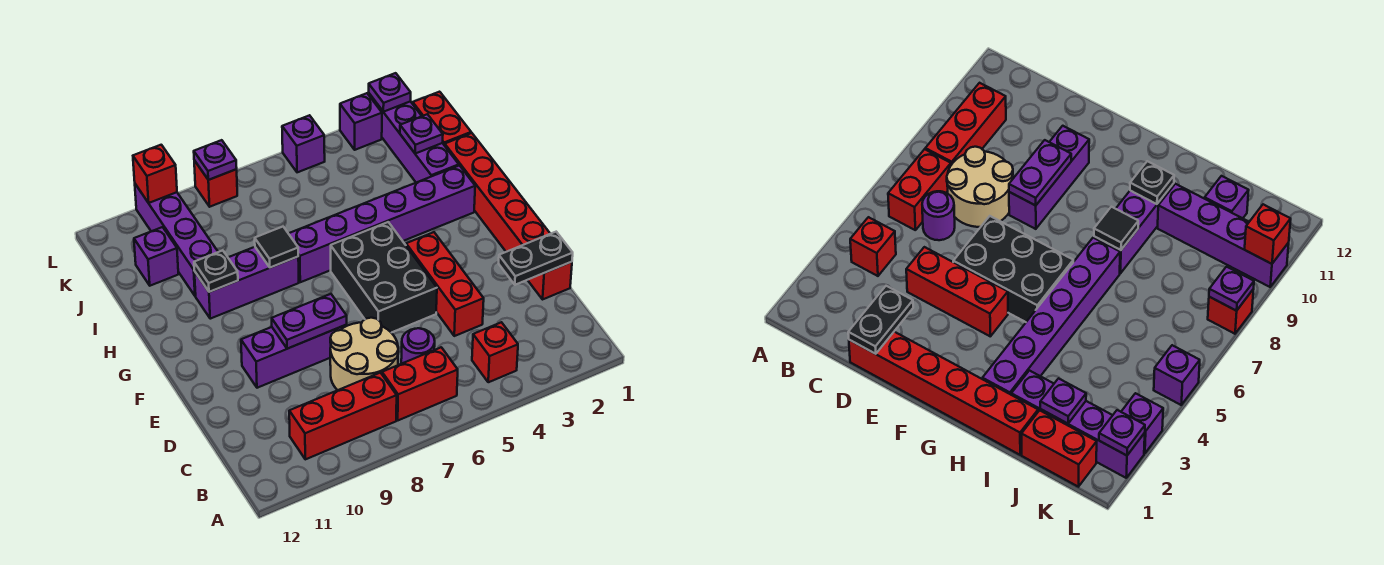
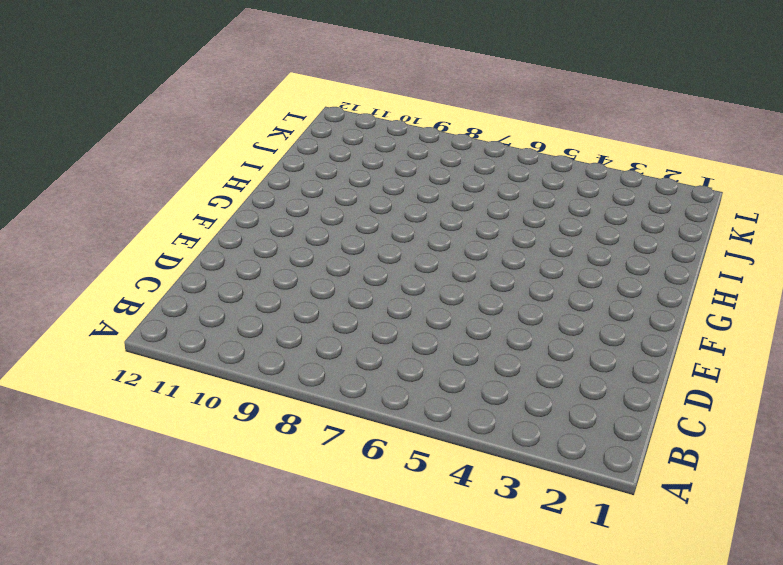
none -> red 1x1 brick [472,322,518,382]
none -> red 1x2 brick [382,347,458,420]
none -> red 1x3 brick [289,373,397,459]

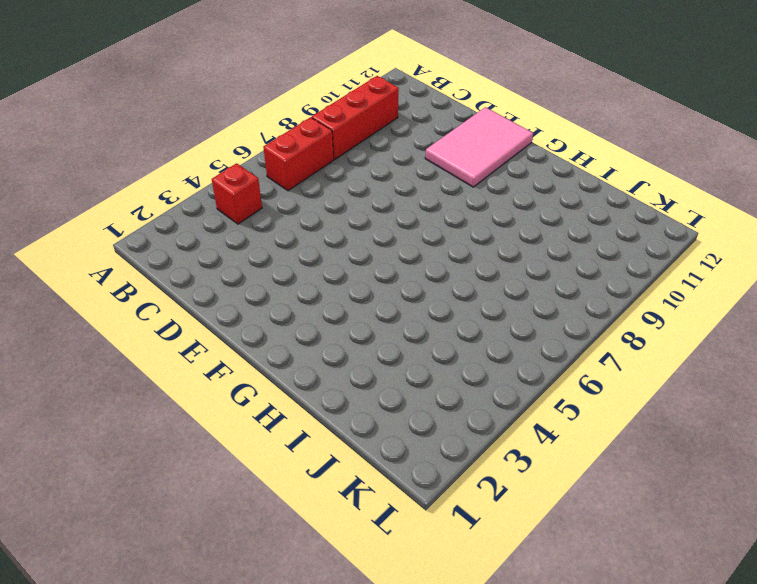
pink 2x3 tile [425,107,533,187] -> purple 1x3 brick [241,325,347,388]
none -> purple 1x1 round brick [401,328,435,364]
none -> tan 2x2 round brick [330,318,398,390]
none -> red 1x6 brick [445,133,572,299]

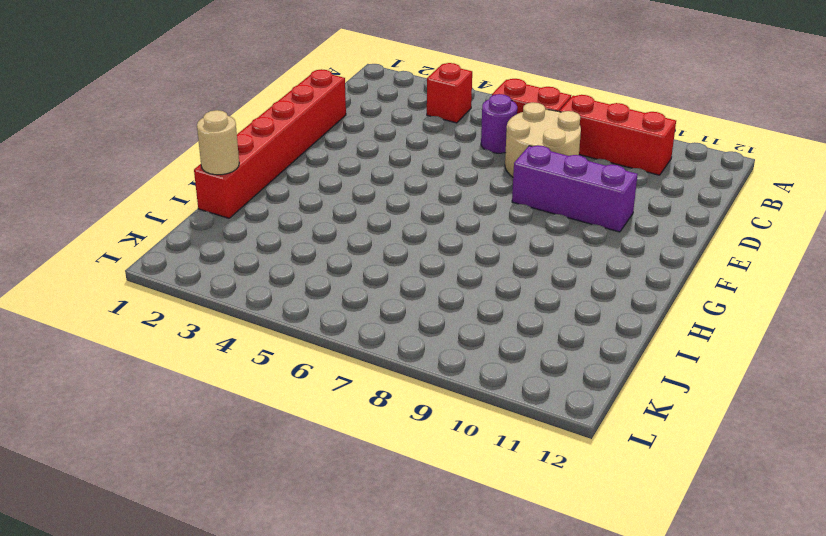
tan 1x1 round brick [197,110,239,175] -> none
none -> red 1x3 brick [406,232,484,336]
none -> black 2x3 brick [331,222,437,333]
none -> purple 1x6 brick [288,166,475,282]

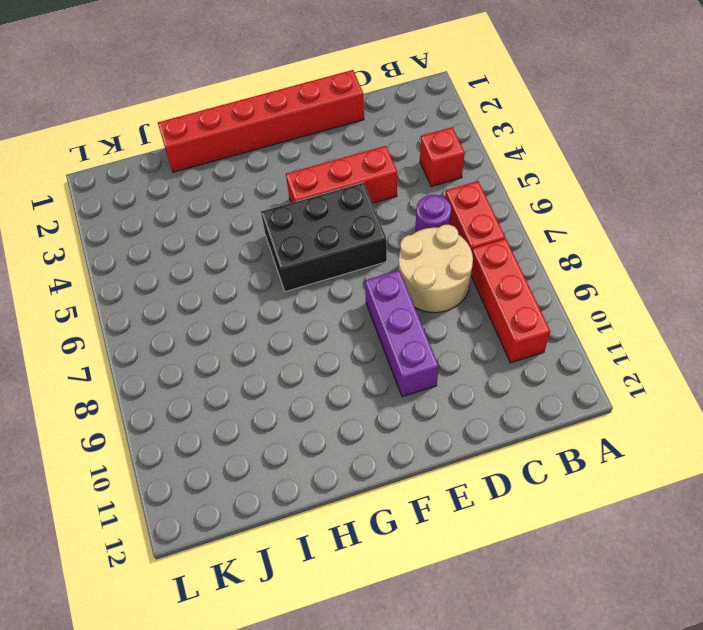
none -> purple 1x6 brick [288,166,475,282]
none -> purple 1x3 brick [194,247,299,319]
none -> purple 1x4 brick [369,94,459,183]

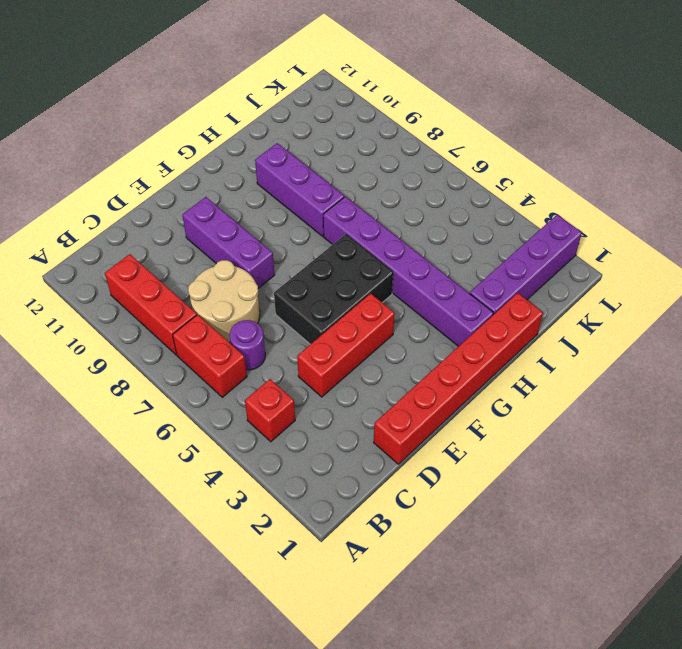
none -> purple 1x4 brick [135,184,218,296]
none -> red 1x2 brick [413,92,471,146]
none -> purple 1x1 brick [134,227,178,286]

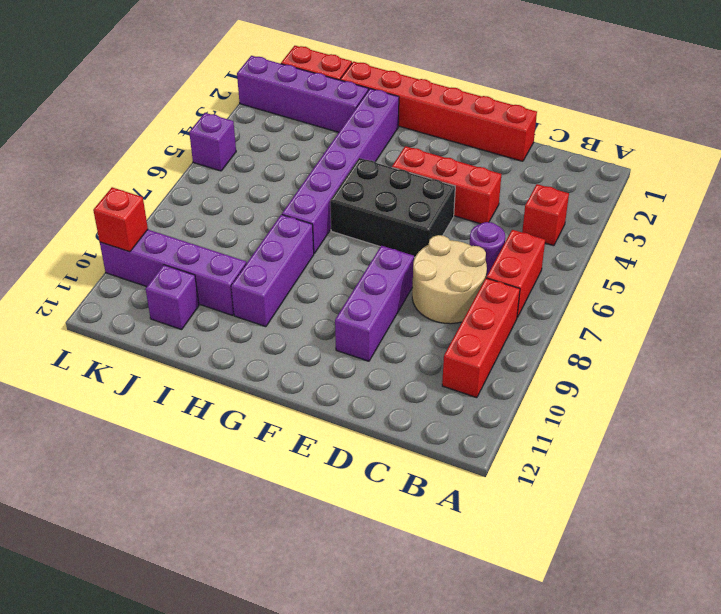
none -> purple 1x1 brick [340,93,382,150]
none -> red 1x1 brick [194,161,237,207]
none -> black 1x2 plate [499,232,573,285]

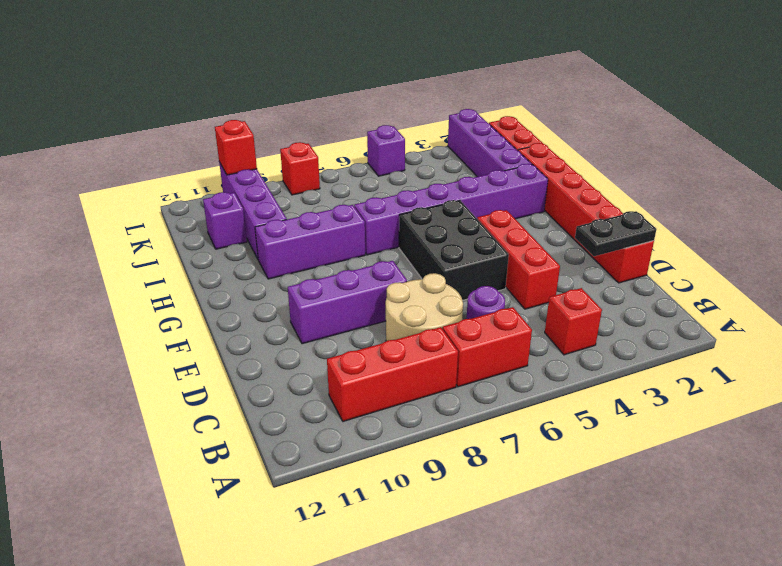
none -> purple 1x1 brick [340,93,382,150]
none -> purple 1x2 plate [272,294,347,349]
none -> black 1x1 tile [255,227,298,268]

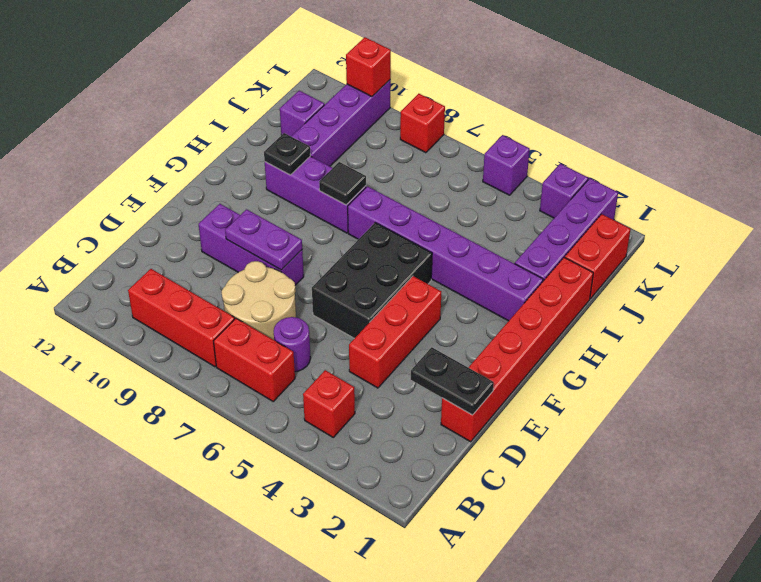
none -> purple 1x1 plate [400,114,443,153]
none -> purple 1x1 plate [369,73,411,112]
none -> purple 1x1 plate [194,140,237,180]

